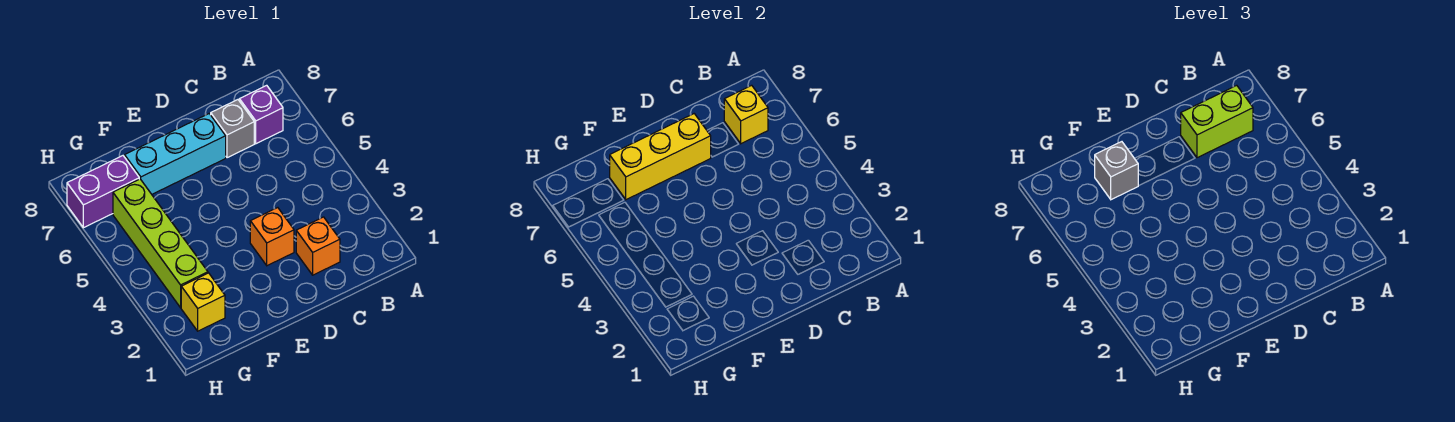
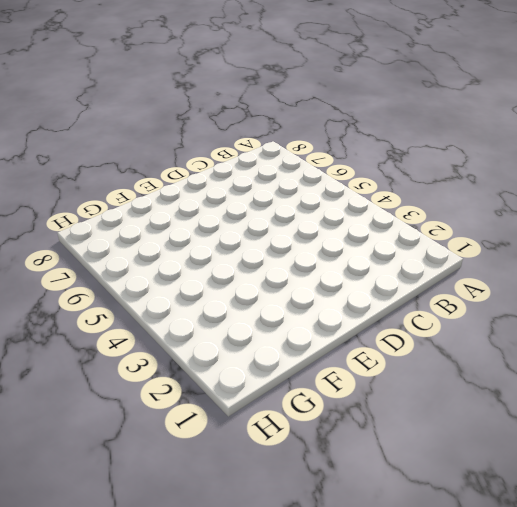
none -> purple 1x1 brick [239,85,283,144]
none -> orange 1x1 brick [296,217,340,275]
none -> grey 1x1 brick [211,100,254,158]

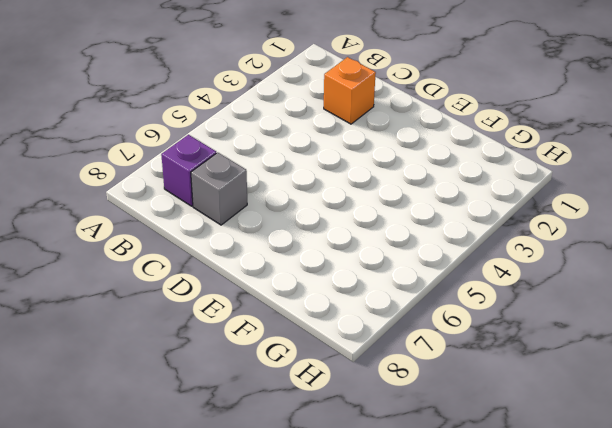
none -> orange 1x1 brick [250,208,294,266]
none -> cyan 1x3 brick [125,114,226,194]
none -> yellow 1x1 brick [181,273,225,331]

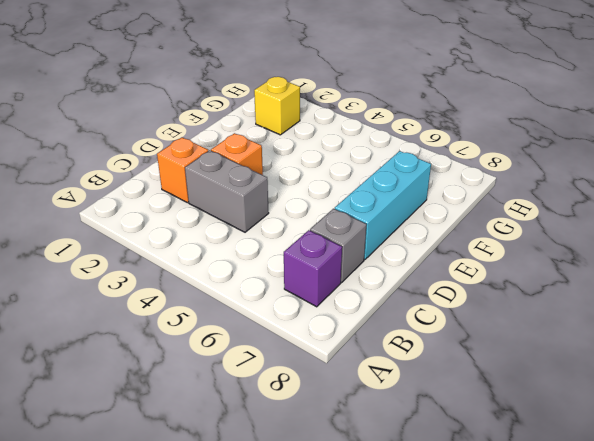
grey 1x2 brick [185,150,269,232] -> none
none -> lime 1x4 brick [113,179,208,308]
none -> purple 1x2 brick [67,156,139,228]
none -> yellow 1x1 brick [724,85,768,144]

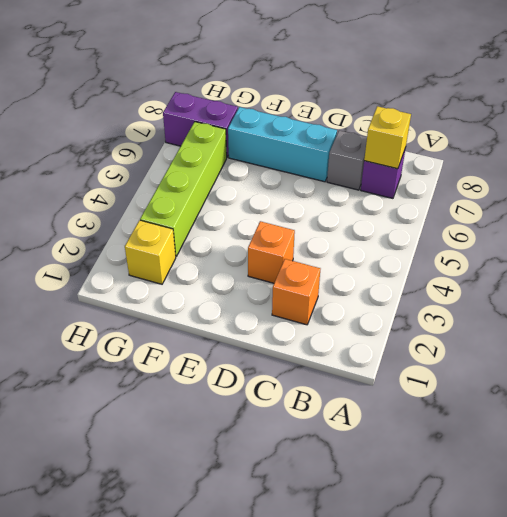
none -> yellow 1x3 brick [610,114,711,200]
none -> lime 1x2 brick [1181,85,1253,158]
none -> grey 1x1 brick [1095,142,1138,200]

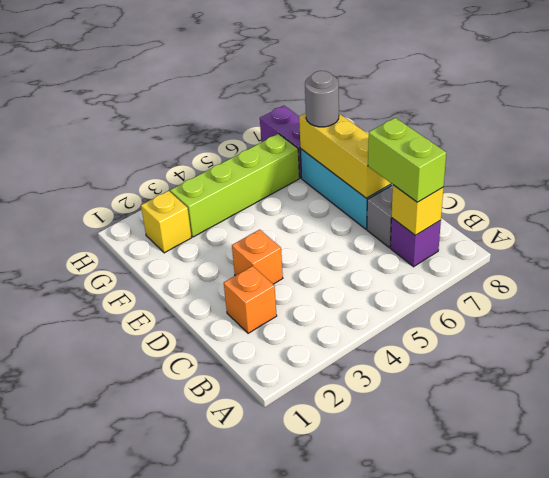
grey 1x1 round brick [305,71,339,127] -> grey 1x1 brick [1095,142,1138,200]

